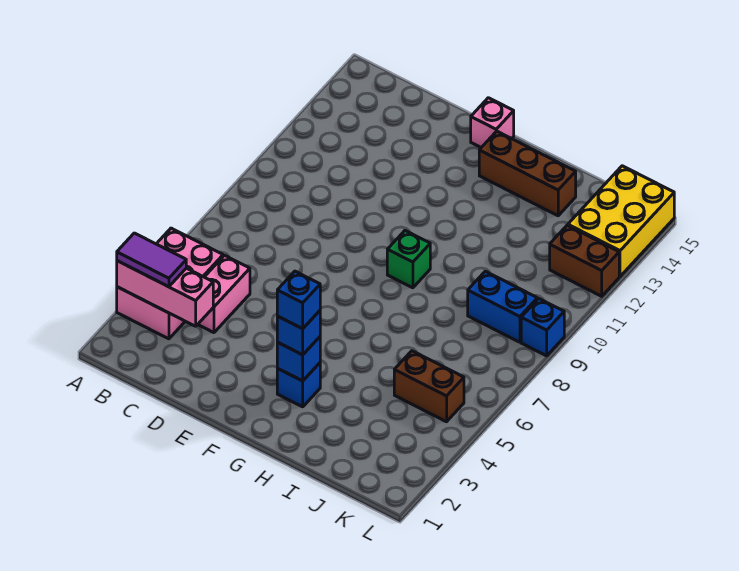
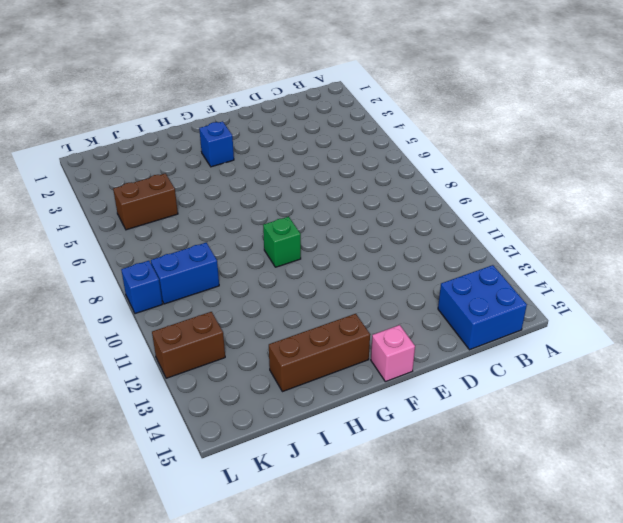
blue 2x2 brick [438,265,527,350] -> none
none -> pink 2x3 brick [117,228,223,339]
none -> pink 1x2 brick [198,255,250,333]
none -> yellow 2x3 brick [568,166,674,276]

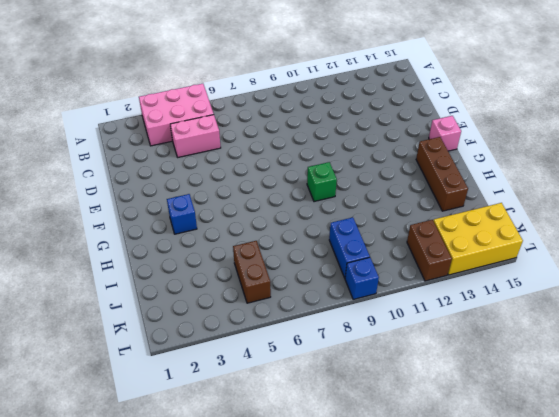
none -> pink 1x3 brick [117,261,213,326]
none -> blue 1x1 brick [277,337,320,381]
none -> purple 1x2 tile [117,233,186,287]

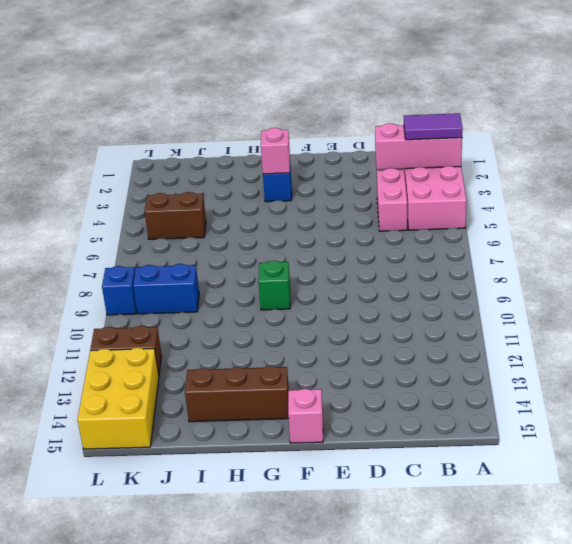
pink 1x1 brick [261,128,290,174] -> blue 1x1 brick [277,337,320,381]
none -> blue 1x1 brick [277,311,320,355]
none -> blue 1x1 brick [277,271,320,329]

